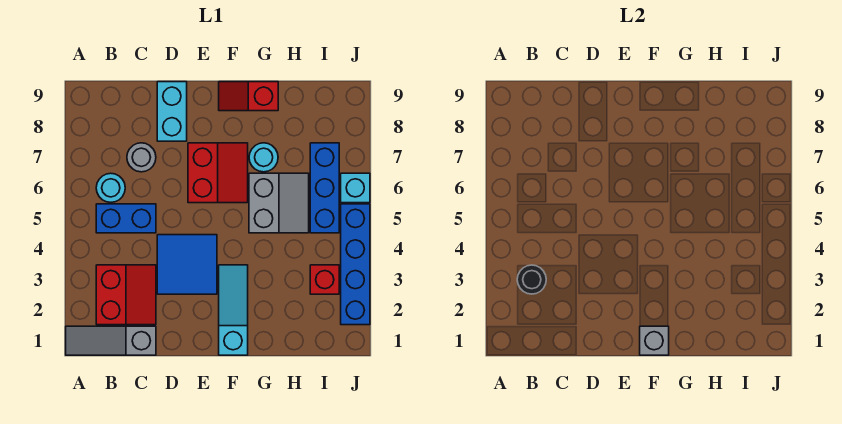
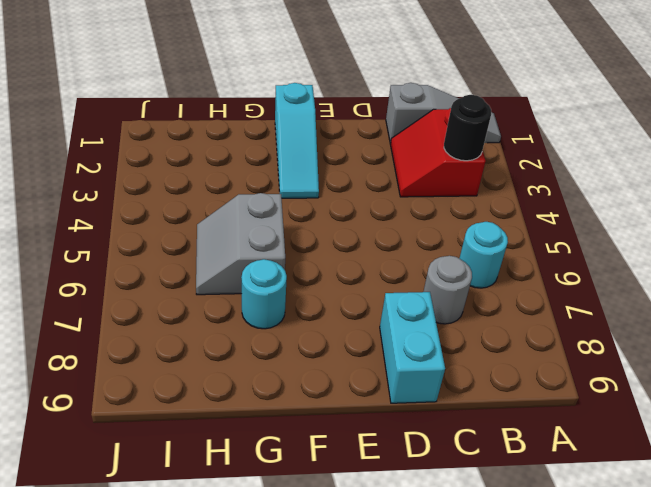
none -> blue 1x2 brick [96,204,156,233]
none -> blue 2x2 tile [157,235,217,294]
none -> red 2x2 slope [188,143,248,203]

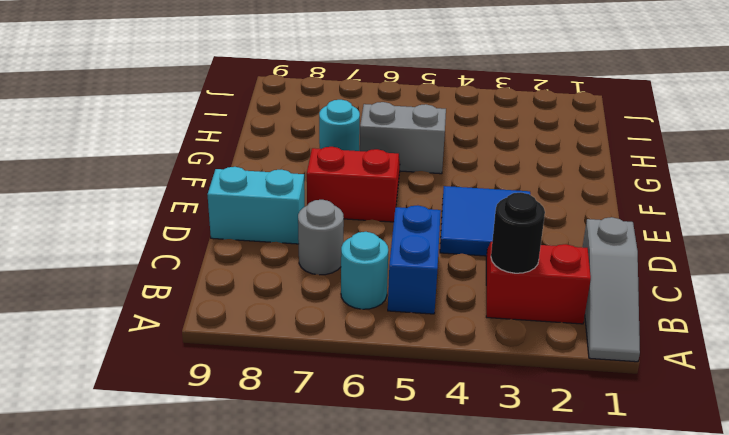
none -> cyan 1x3 slope [219,265,248,355]
none -> red 1x2 slope [219,82,278,111]
none -> red 1x1 brick [310,265,339,294]

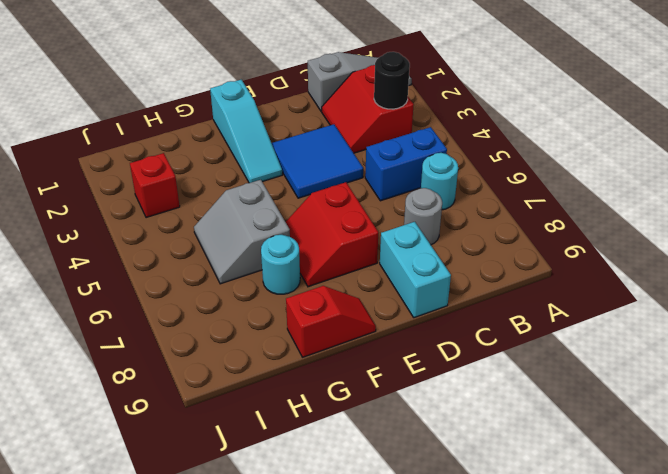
none -> blue 1x3 brick [310,143,339,233]
none -> blue 1x4 brick [341,204,370,325]
none -> cyan 1x1 brick [341,173,370,203]

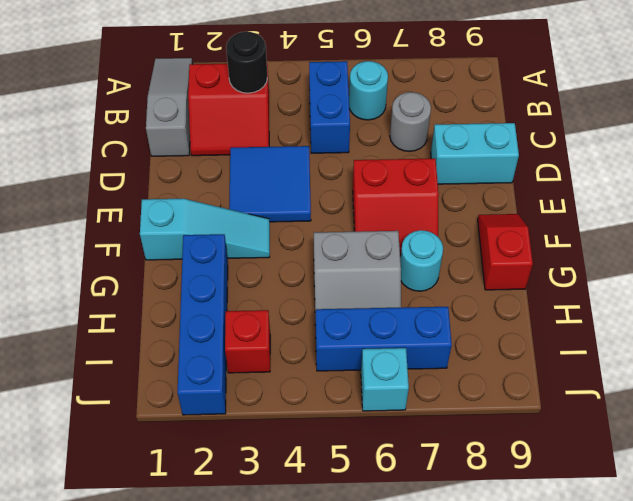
blue 1x4 brick [178,234,228,415] -> blue 1x4 brick turned to [341,204,370,325]
none -> grey 1x1 brick [640,326,669,355]

